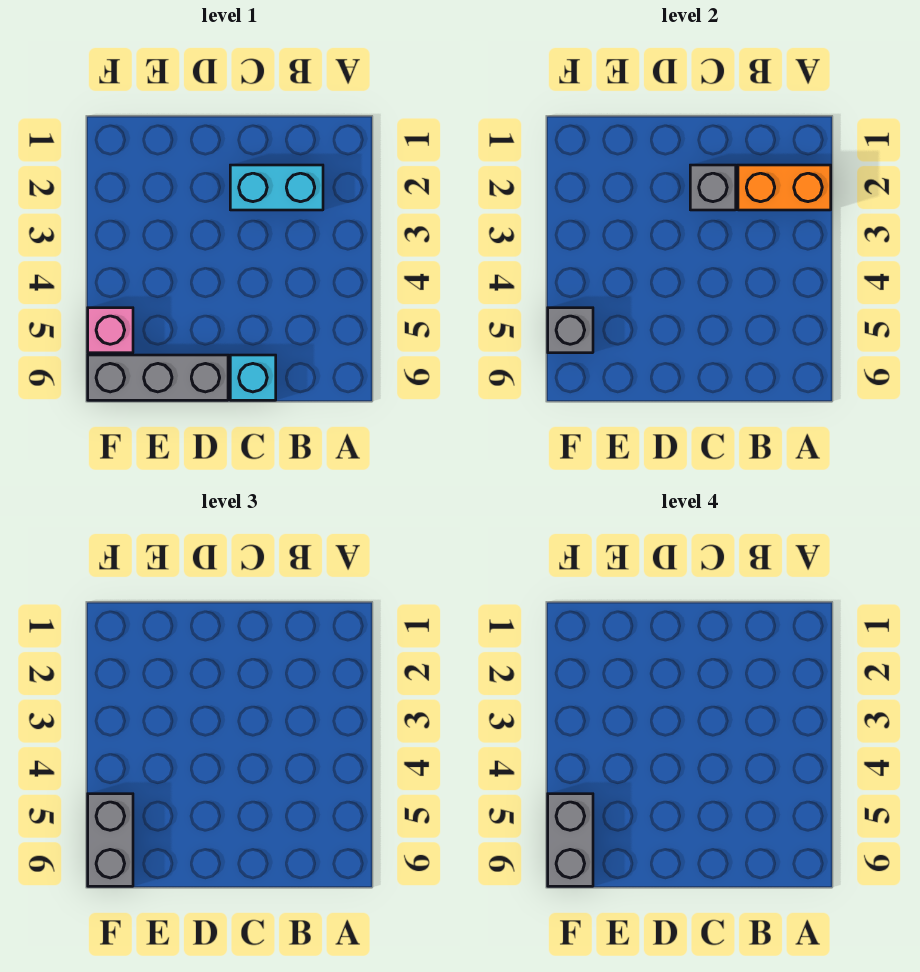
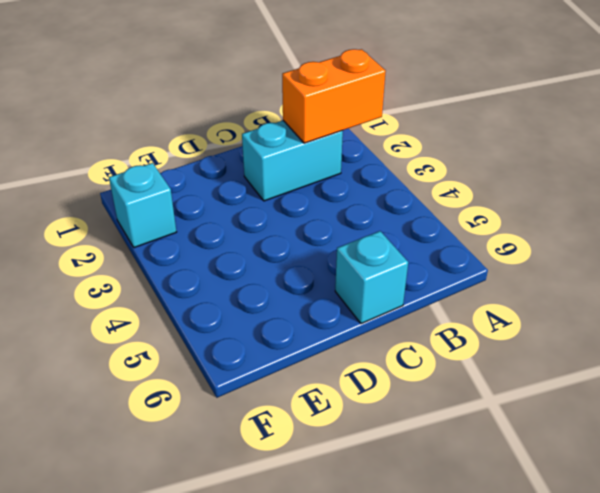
cyan 1x1 brick [109,163,176,248] -> none
none -> grey 1x3 brick [88,355,228,400]
none -> pink 1x1 brick [88,308,133,353]

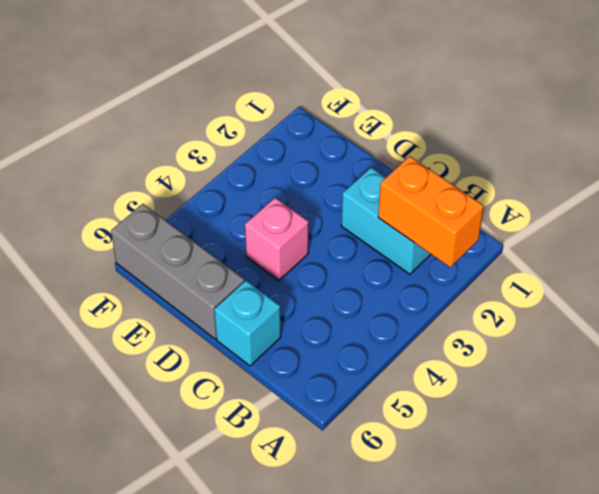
pink 1x1 brick [245,198,309,280] -> pink 1x1 brick moved to [88,308,133,353]
none -> grey 1x1 brick [690,165,736,210]
none -> grey 1x1 brick [548,308,593,353]

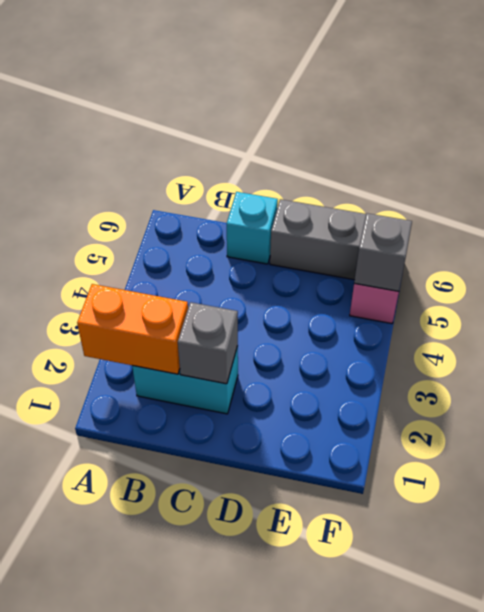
none -> grey 1x2 brick [88,794,133,886]
none -> grey 1x2 brick [548,794,593,886]

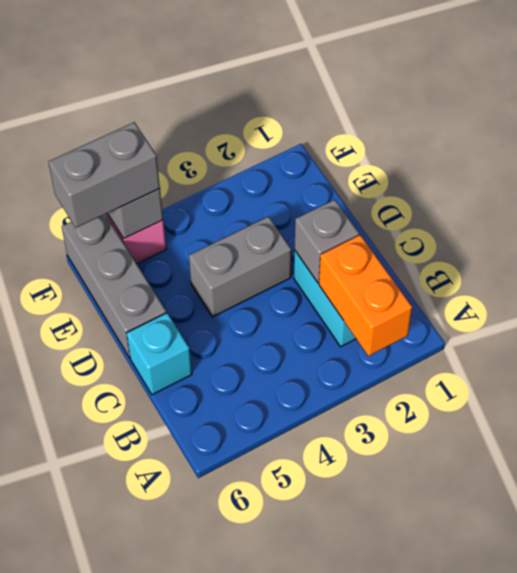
grey 1x2 brick [189,217,291,317] -> grey 1x2 brick moved to [548,794,593,886]

